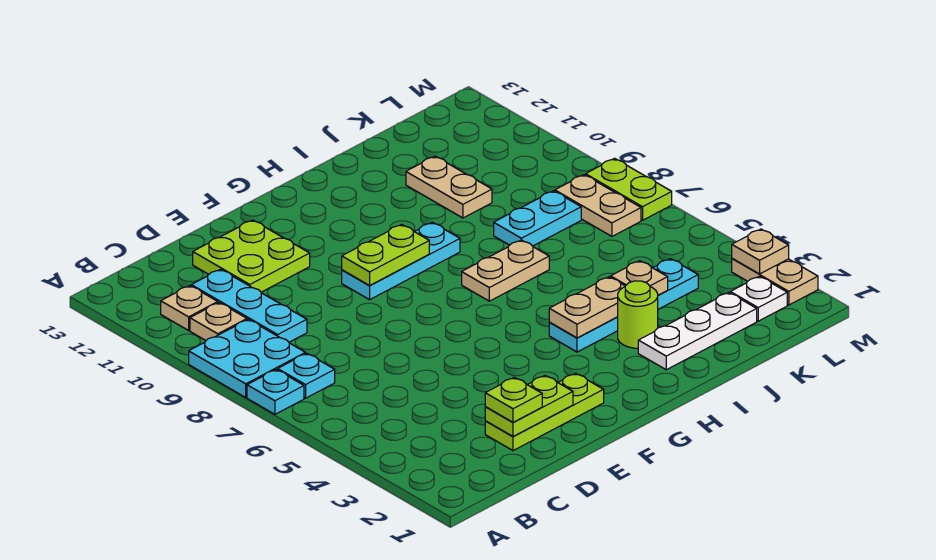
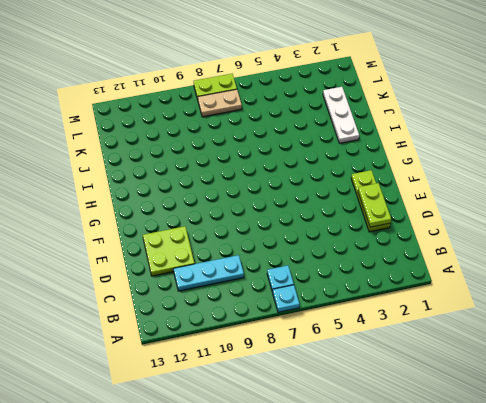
none -> cyan 2x2 plate [189,319,305,397]
none -> tan 1x1 plate [190,303,247,340]
none -> tan 1x1 plate [161,286,218,330]

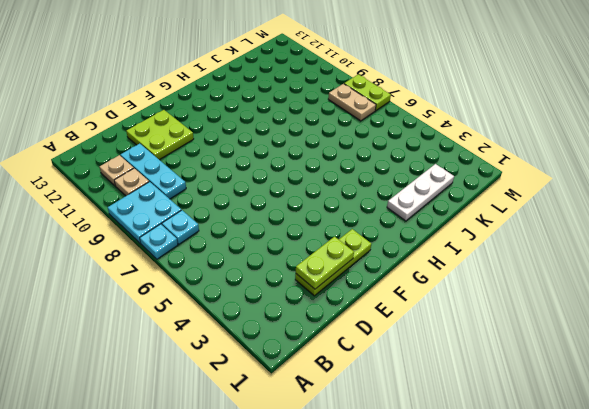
none -> cyan 1x3 plate [342,222,460,300]
none -> cyan 1x4 plate [549,259,698,352]
none -> tan 1x2 plate [462,240,549,301]

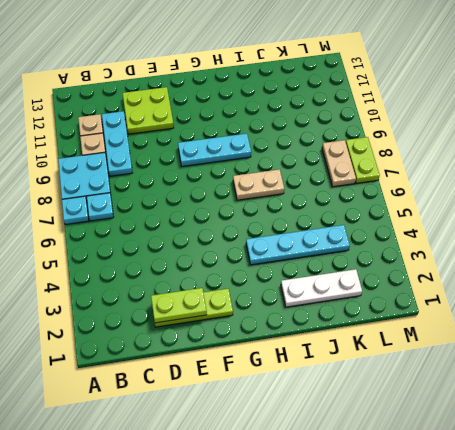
none -> lime 1x1 round brick [618,281,658,348]
none -> cyan 1x2 plate [494,191,581,246]
none -> tan 1x2 plate [406,156,492,218]

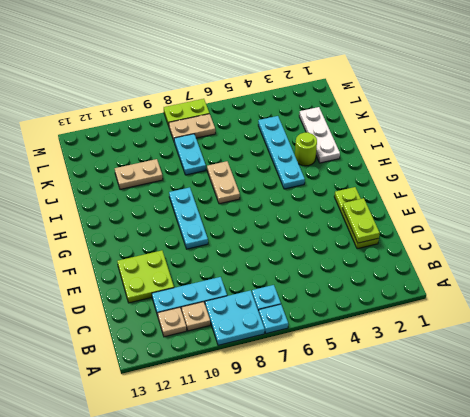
none -> white 1x1 plate [730,276,787,321]
none -> tan 1x2 plate [732,258,818,305]
none -> lime 1x2 plate [342,224,429,285]

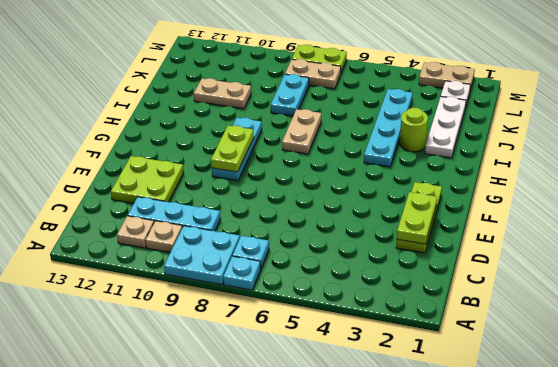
none -> tan 1x2 plate [549,277,625,338]
none -> tan 1x1 plate [611,261,668,295]
none -> tan 1x1 plate [732,229,789,274]

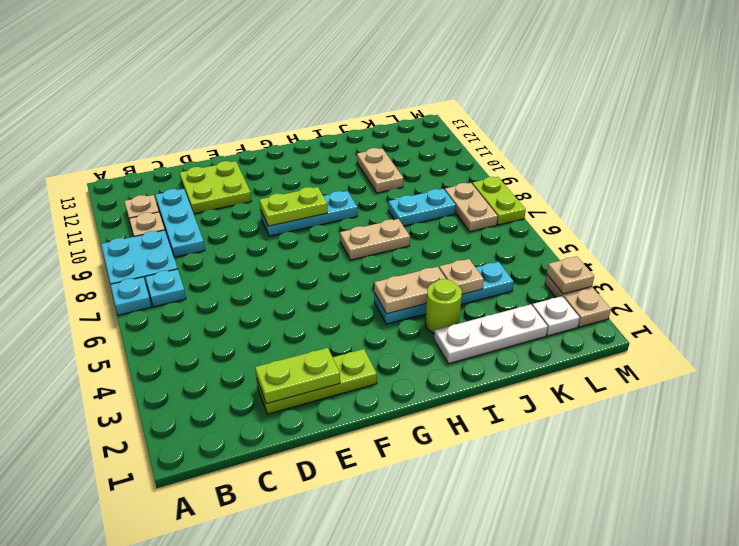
none -> lime 1x1 plate [485,377,542,422]

